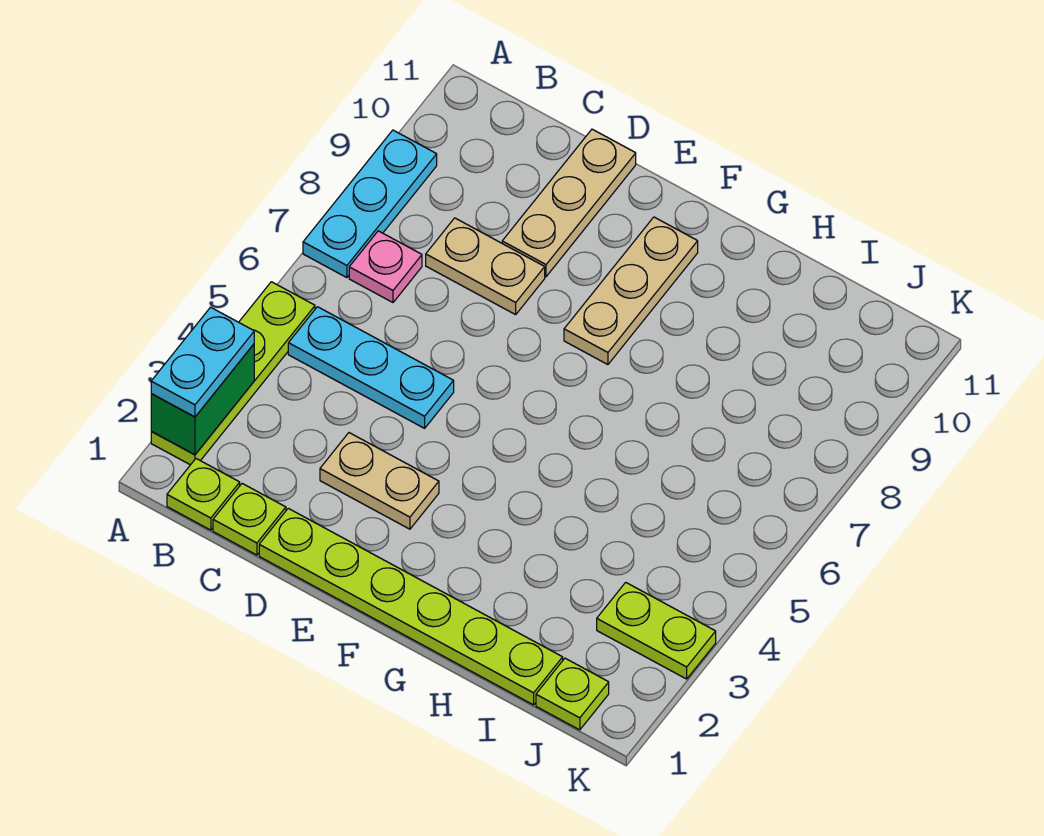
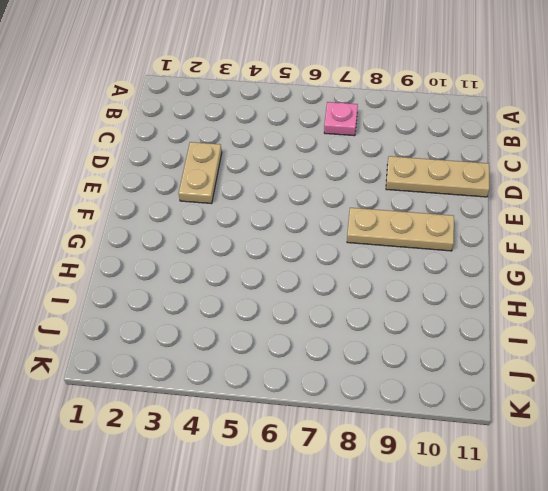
none -> lime 1x4 plate [151,282,315,465]
none -> cyan 1x3 plate [303,130,437,278]
none -> lime 1x1 plate [167,459,240,530]

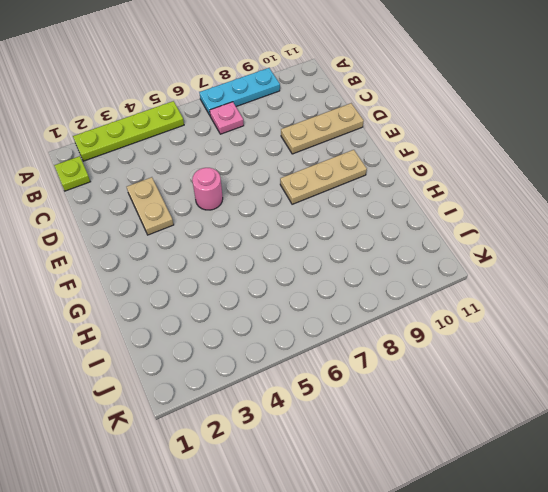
pink 1x1 round brick [192,168,223,210] -> none
none -> cyan 1x3 plate [288,307,454,428]
none -> lime 1x1 plate [213,484,286,555]
none -> tan 1x2 plate [426,218,545,315]

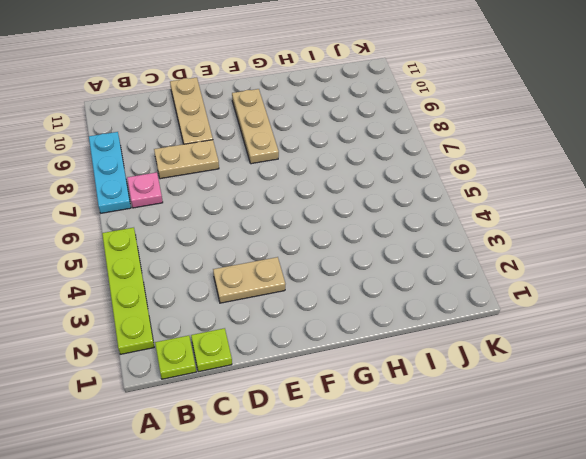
none -> cyan 1x3 plate [288,307,454,428]
none -> lime 1x6 plate [259,508,563,705]
none -> lime 1x1 plate [536,658,609,730]

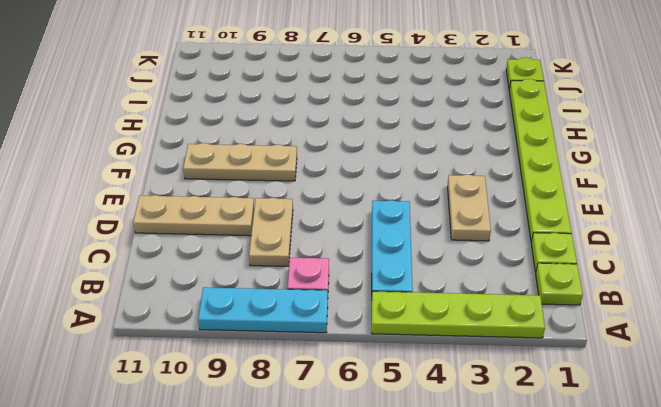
none -> lime 1x2 plate [597,582,716,679]
none -> green 1x2 brick [151,344,254,455]
none -> cyan 1x2 plate [151,307,254,417]

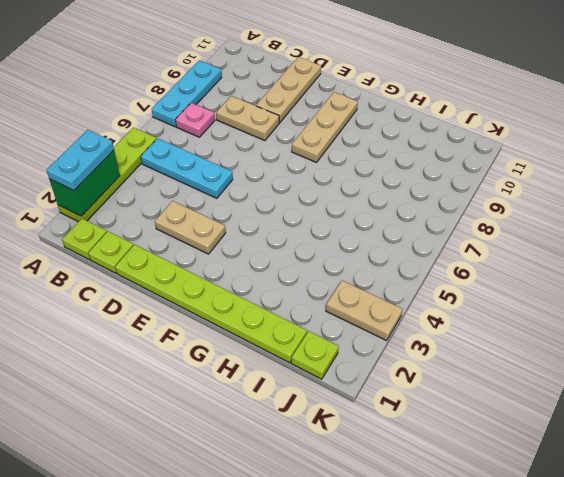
tan 1x2 plate [326,281,402,341] -> lime 1x2 plate [597,582,716,679]

